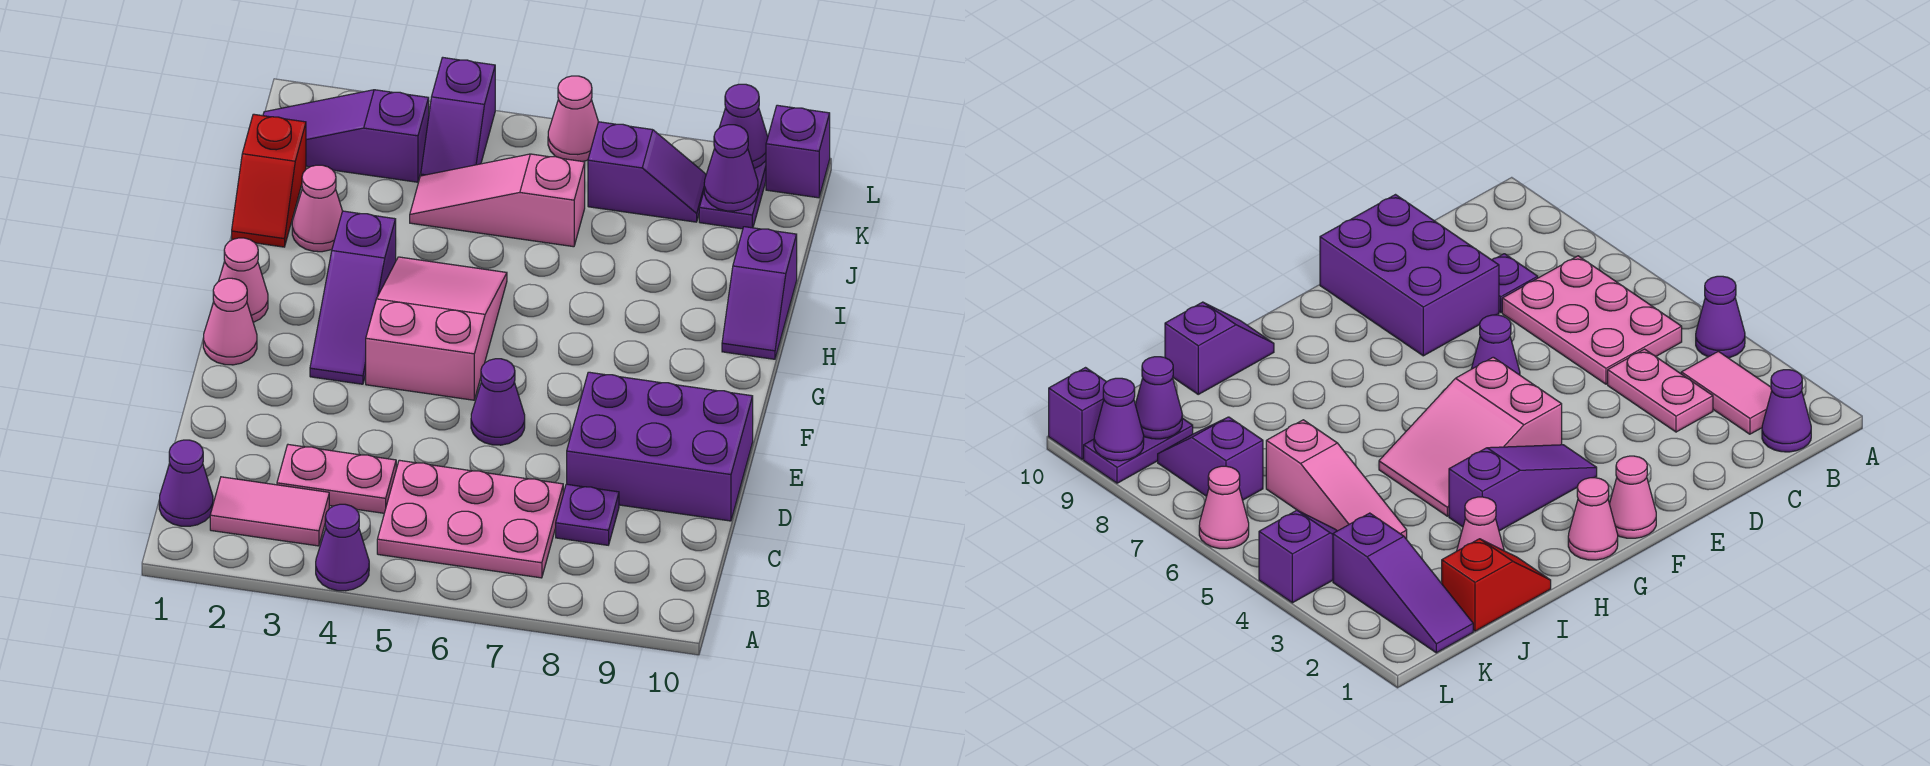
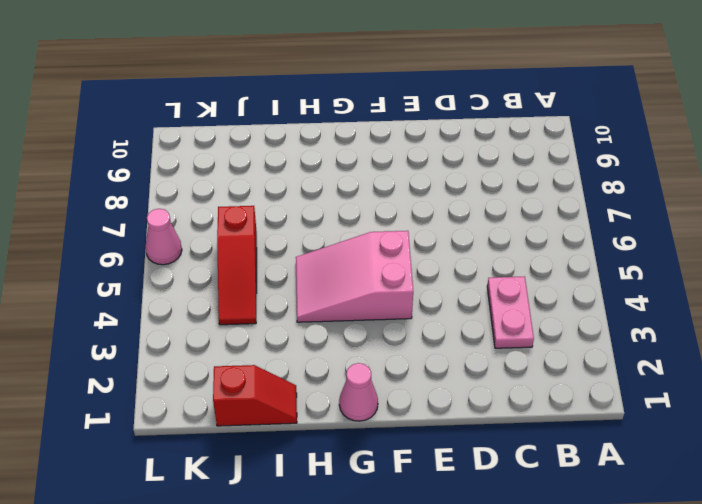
red 1x3 slope [217,206,257,325] -> pink 1x3 slope [410,154,585,247]
none -> purple 1x1 cone [316,504,369,591]
none -> purple 1x1 cone [159,440,213,526]
none -> pink 1x2 tile [210,477,329,546]

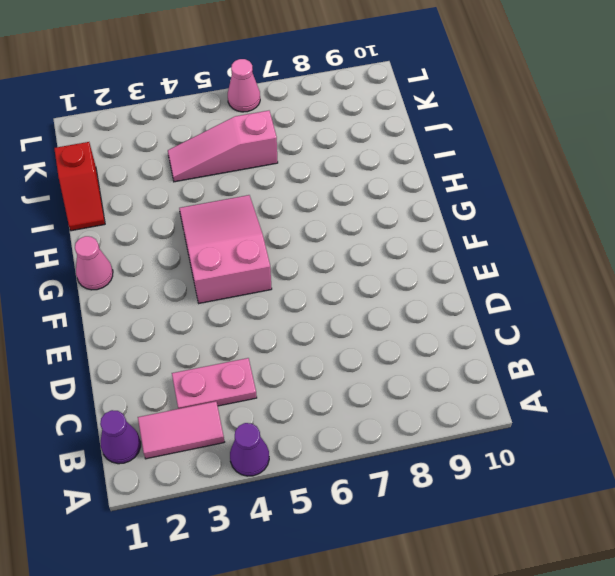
none -> pink 2x3 plate [377,460,563,578]
none -> purple 1x1 plate [556,484,619,545]
none -> purple 2x3 brick [567,372,753,521]

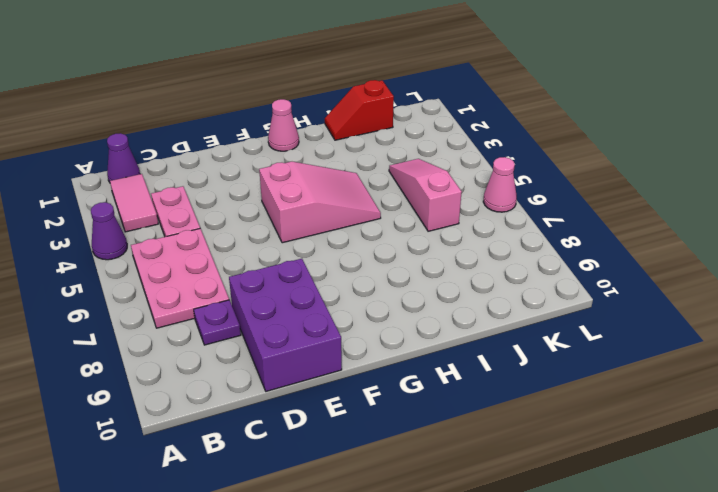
none -> purple 1x1 cone [471,359,525,445]
none -> pink 1x1 cone [203,278,257,365]
none -> purple 1x3 slope [310,211,396,384]

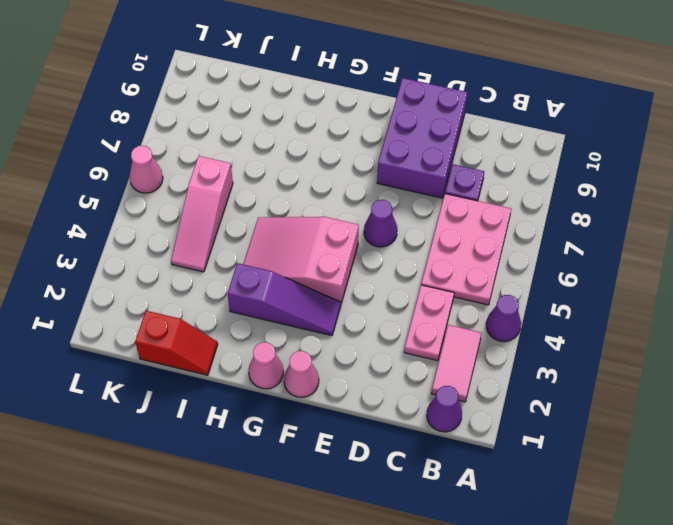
none -> purple 1x2 slope [722,227,797,359]
none -> pink 1x1 cone [292,165,342,252]
none -> purple 1x3 slope [263,90,429,182]

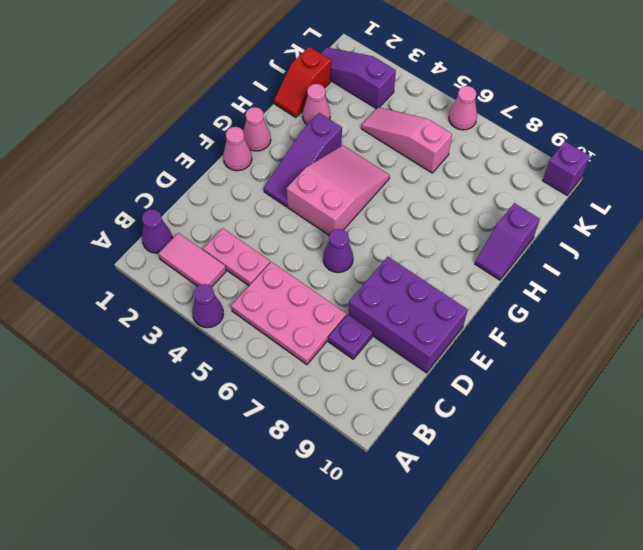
none -> purple 1x2 slope [421,57,495,176]
none -> purple 1x2 slope [588,122,706,222]
none -> purple 1x2 plate [699,135,768,229]

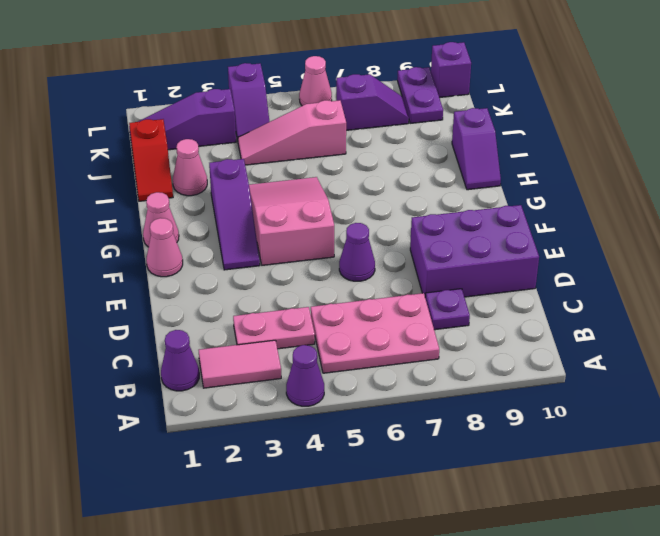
none -> purple 1x1 cone [704,125,758,211]
none -> purple 1x1 cone [719,84,768,168]

